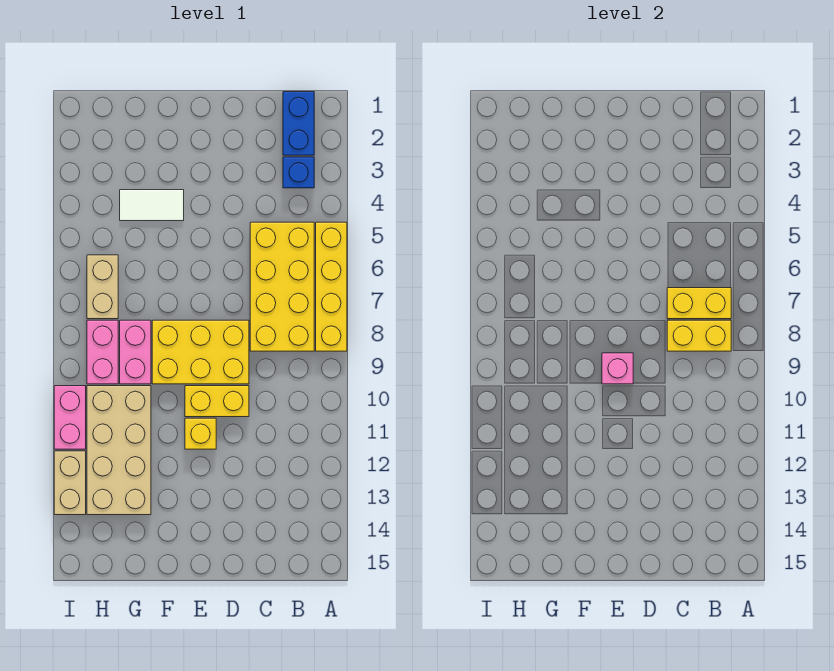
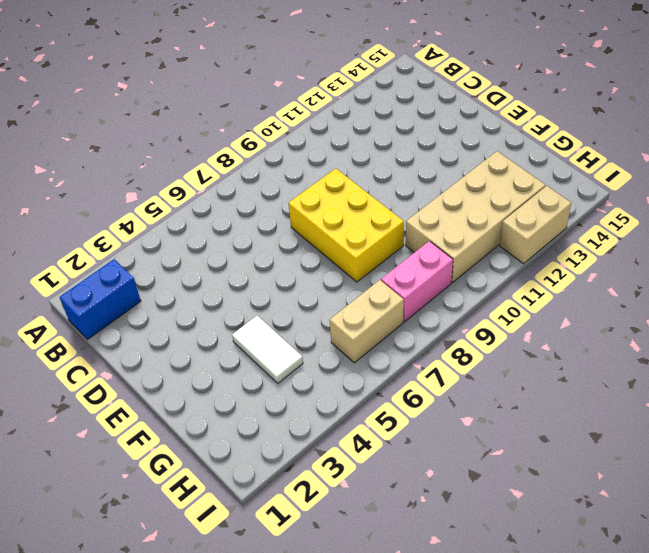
none -> yellow 1x4 brick [316,222,347,351]
none -> blue 1x1 brick [283,157,314,188]
none -> yellow 2x4 brick [250,222,314,351]

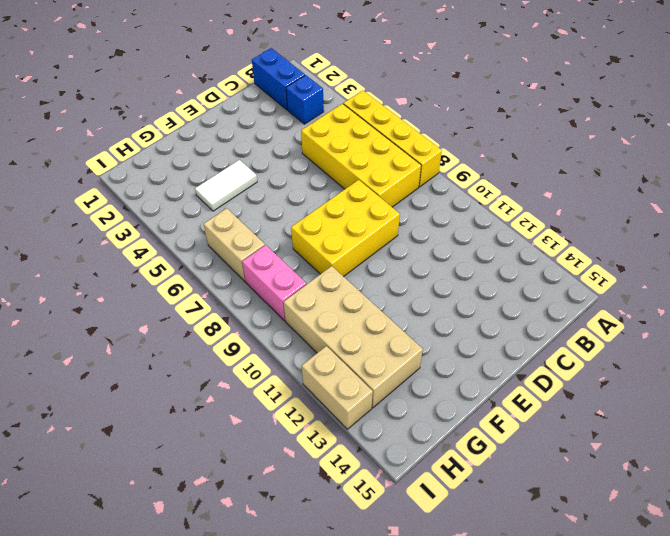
none -> yellow 1x2 brick [185,386,249,417]
none -> yellow 1x1 brick [185,418,216,449]
none -> pink 1x2 brick [120,320,151,384]

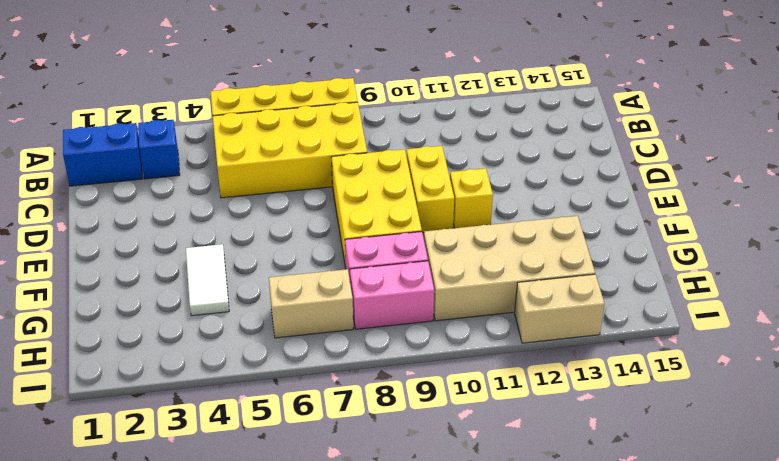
none -> pink 1x2 brick [54,386,86,449]
none -> yellow 1x2 brick [667,288,731,319]
none -> yellow 1x2 brick [667,320,731,351]

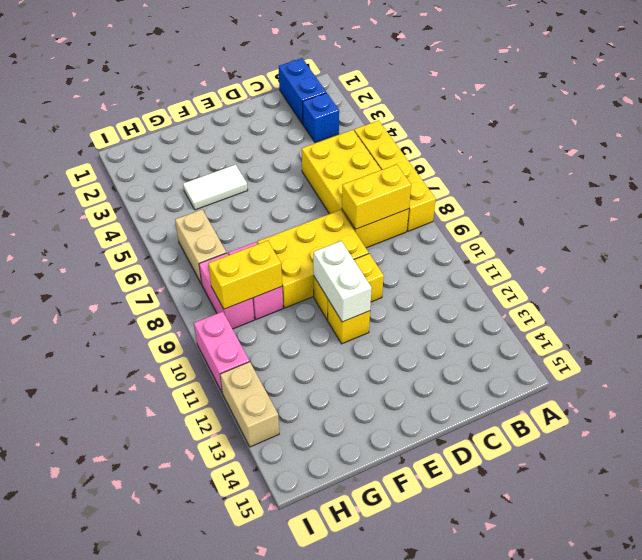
white 1x2 brick [313,241,372,322] -> none
yellow 1x2 brick [208,241,282,309] -> yellow 1x2 brick moved to [667,288,731,319]
none -> tan 2x4 brick [87,386,151,515]
none -> pink 1x1 brick [602,353,633,384]

